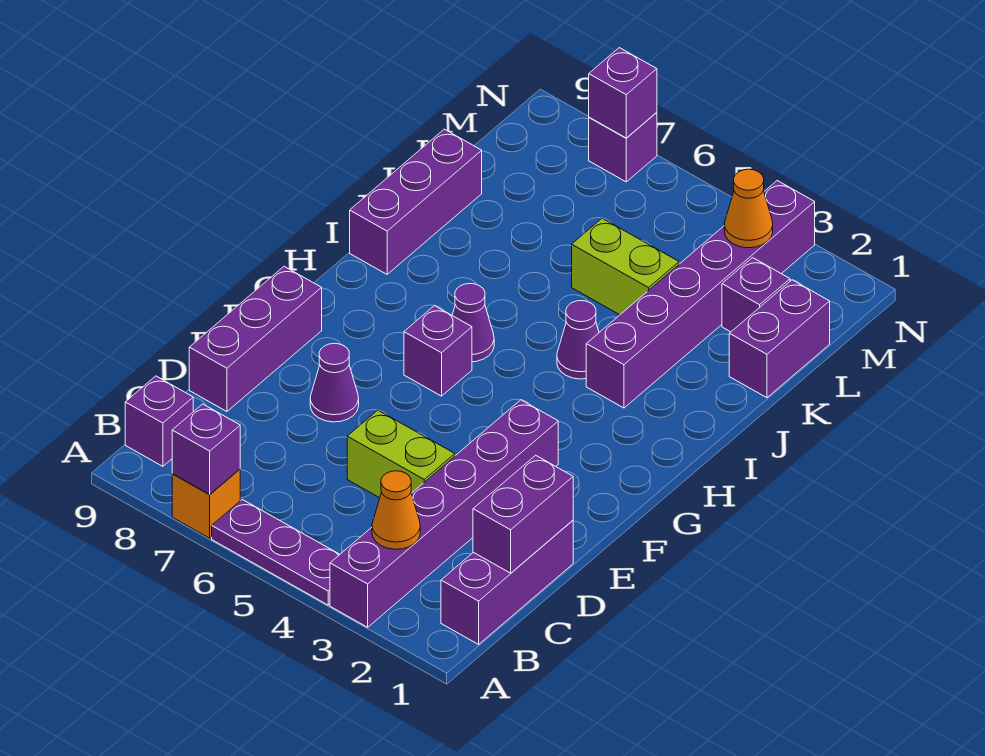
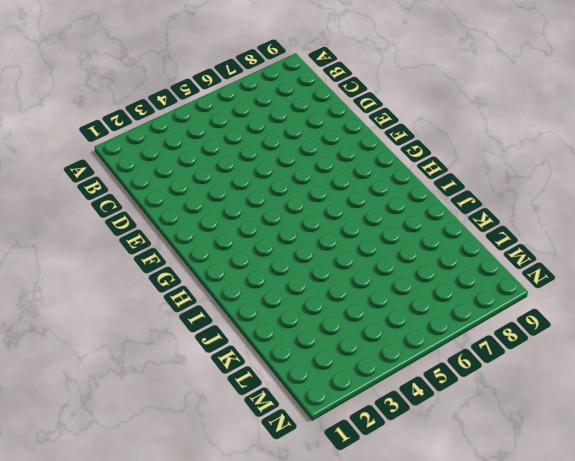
none -> purple 1x6 brick [330,400,558,627]
none -> purple 1x3 plate [212,500,340,605]
none -> orange 1x1 brick [172,469,240,538]

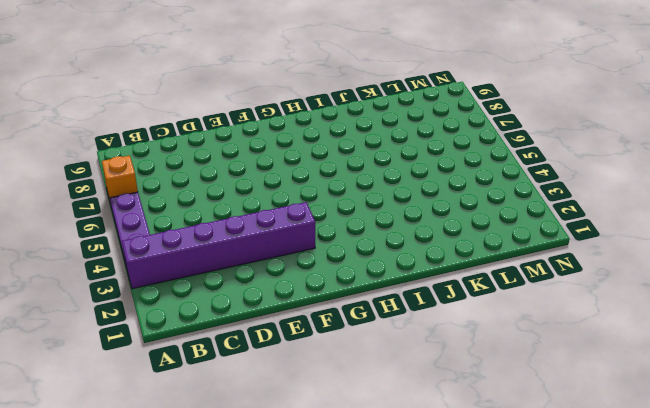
none -> purple 1x3 brick [441,521,573,644]
none -> purple 1x1 brick [125,376,193,466]
none -> lime 1x2 brick [347,410,455,498]

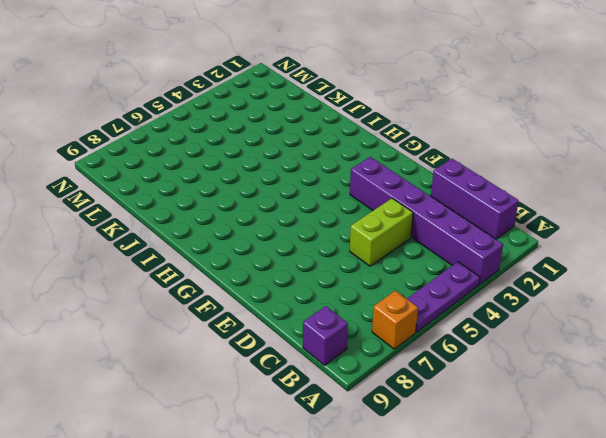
none -> purple 1x3 brick [189,266,322,412]
none -> purple 1x1 cone [310,343,359,422]
none -> purple 1x1 brick [404,306,472,396]

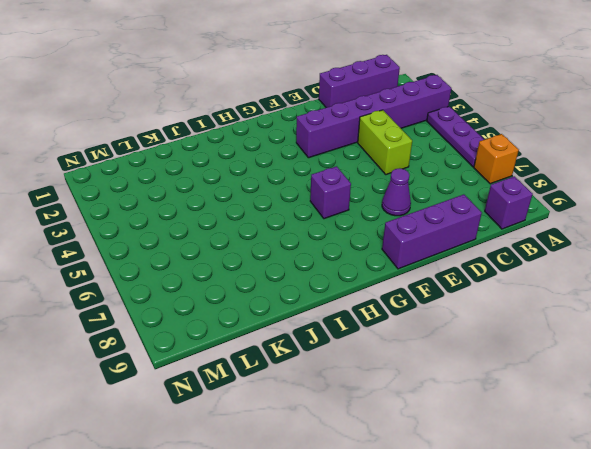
none -> purple 1x1 cone [452,283,494,362]
none -> purple 1x6 brick [586,181,815,408]
none -> purple 1x1 cone [557,301,599,379]

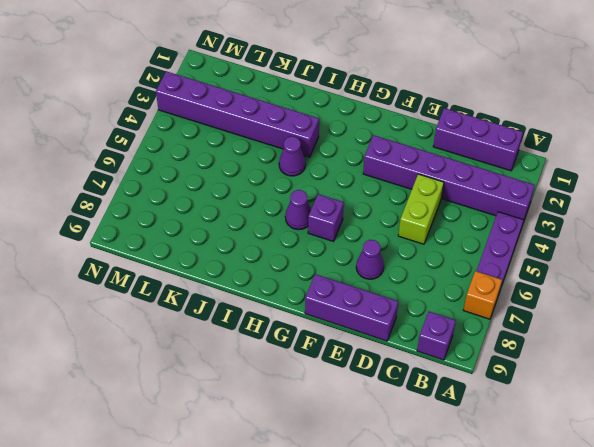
none -> purple 1x3 brick [350,129,482,274]
none -> purple 1x2 brick [729,280,830,398]
none -> lime 1x2 brick [572,218,679,315]

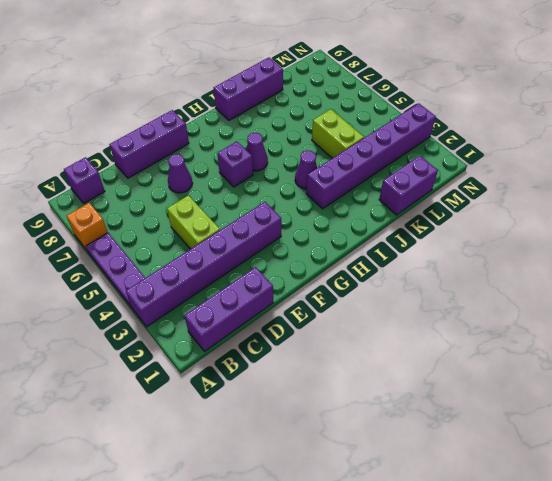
none -> purple 1x1 brick [722,258,790,332]
none -> purple 1x1 brick [589,112,657,182]
none -> purple 1x1 brick [172,404,240,495]

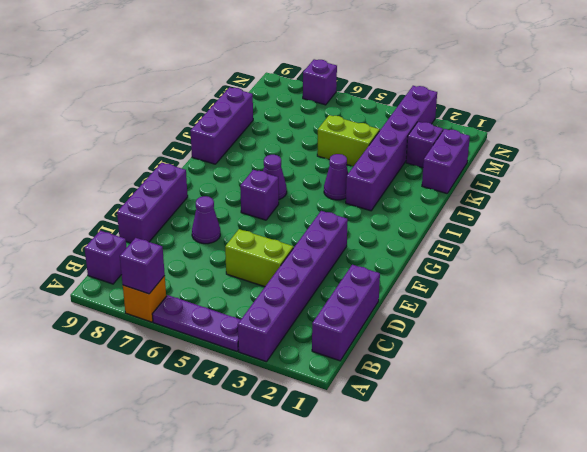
none -> orange 1x1 cone [372,471,420,549]
none -> purple 1x2 brick [473,455,573,573]
none -> orange 1x1 cone [724,169,773,248]

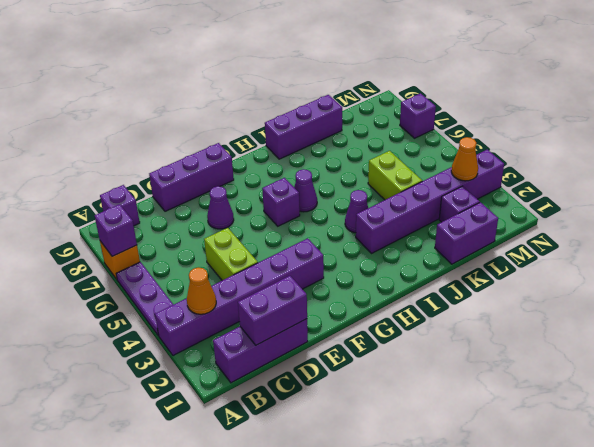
none -> purple 1x1 brick [589,48,657,138]

